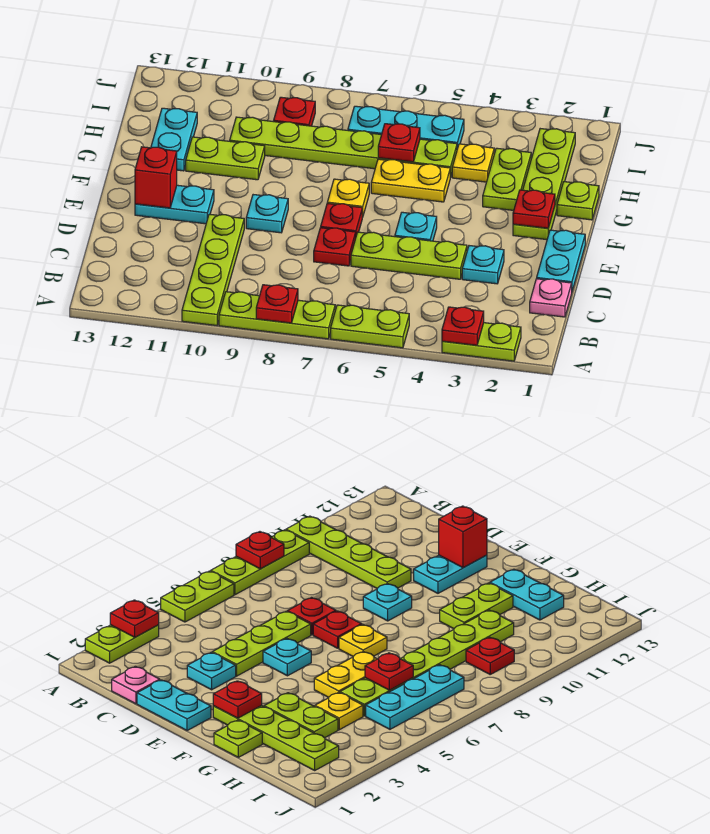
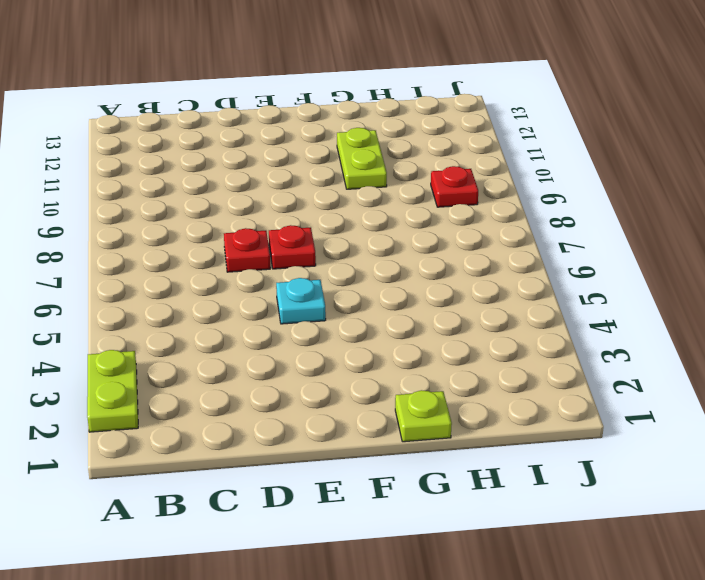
none -> lime 1x2 plate [331,305,409,348]
none -> lime 1x3 plate [219,292,335,339]
none -> lime 1x4 plate [182,214,244,325]

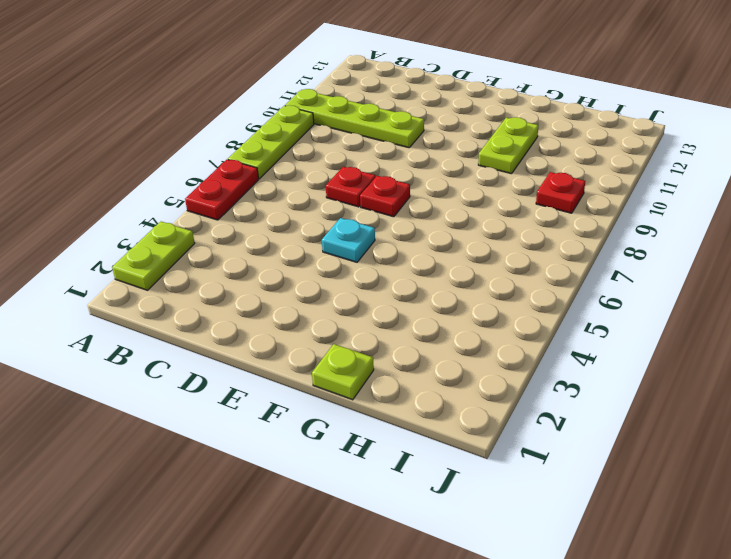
red 1x2 plate [185,160,259,220] -> lime 1x2 plate [331,305,409,348]
none -> pink 1x1 plate [530,279,572,317]
none -> cyan 1x2 plate [537,230,585,291]
none -> cyan 1x1 plate [462,246,504,284]

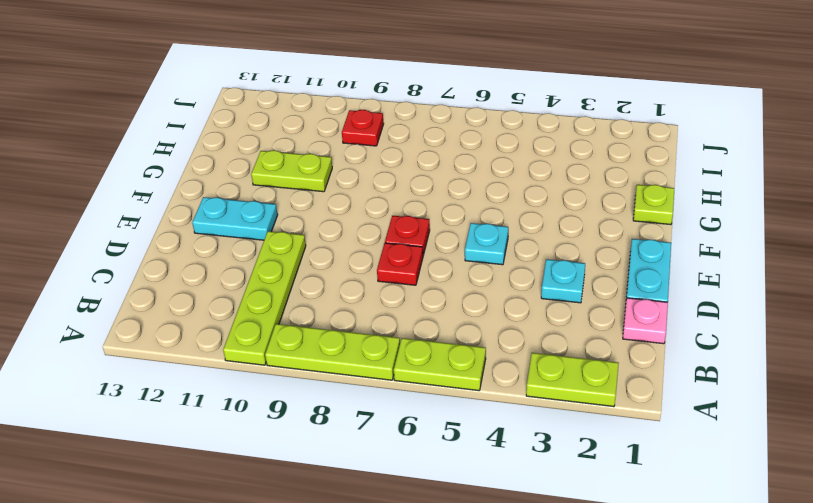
none -> lime 1x3 plate [351,232,467,279]
none -> cyan 1x1 plate [246,195,288,233]
none -> lime 1x4 plate [513,129,575,240]

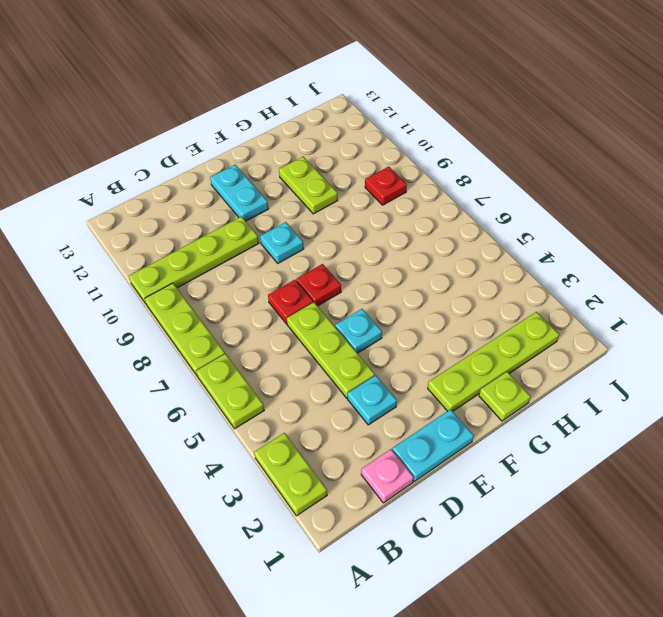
none -> yellow 1x1 plate [327,179,369,217]
none -> lime 1x2 plate [483,148,531,210]
none -> yellow 1x2 plate [371,159,450,202]

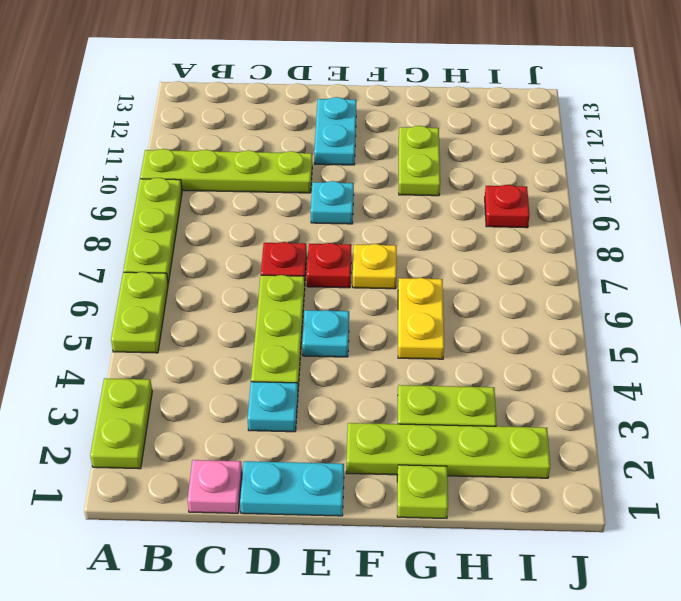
none -> cyan 1x2 plate [151,108,197,171]
none -> yellow 1x1 plate [452,144,494,182]
none -> lime 1x6 plate [230,117,457,177]

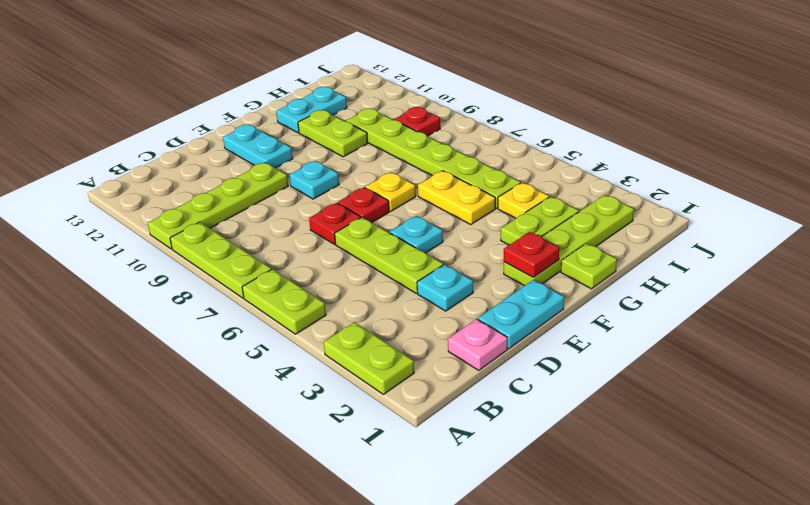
none -> cyan 1x3 plate [348,106,464,149]
none -> red 1x1 plate [442,307,484,345]
none -> red 1x1 plate [256,285,298,323]

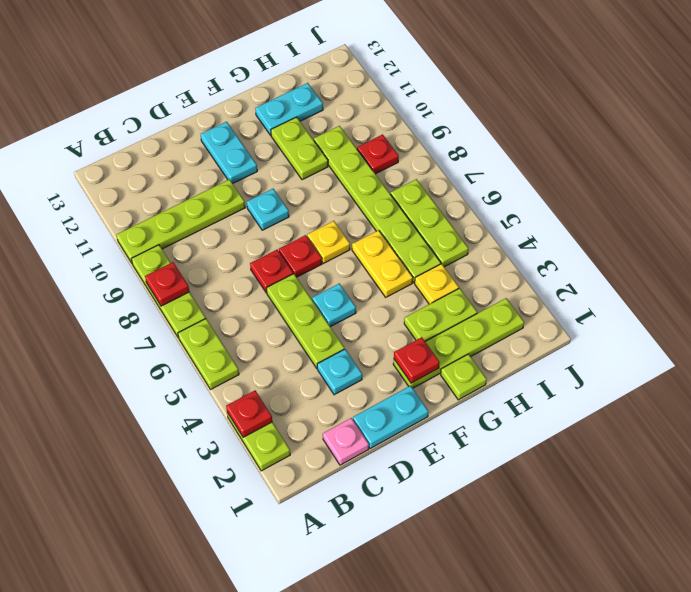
lime 1x3 plate [391,179,468,267] -> cyan 1x3 plate [348,106,464,149]
none -> red 1x1 brick [135,147,177,208]
none -> red 1x1 plate [378,124,420,162]

